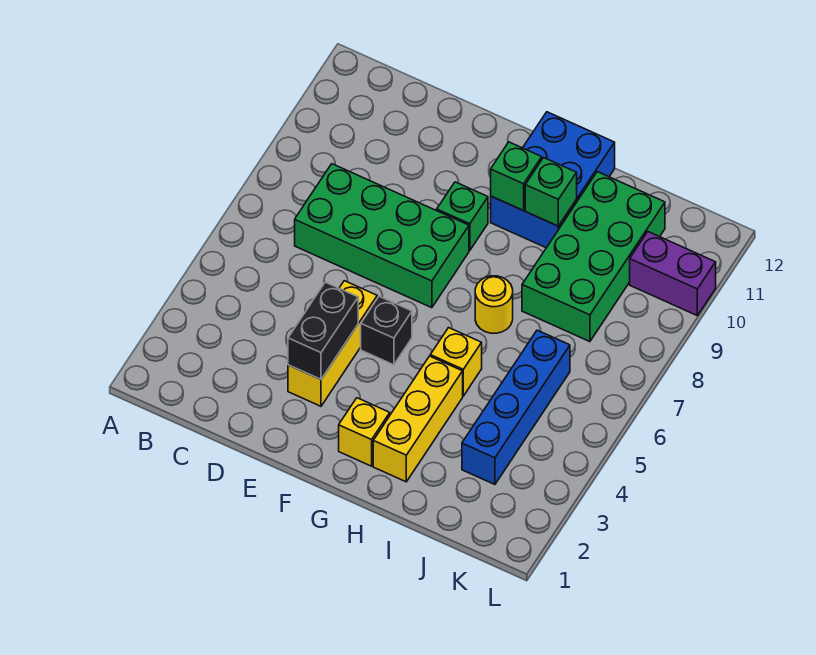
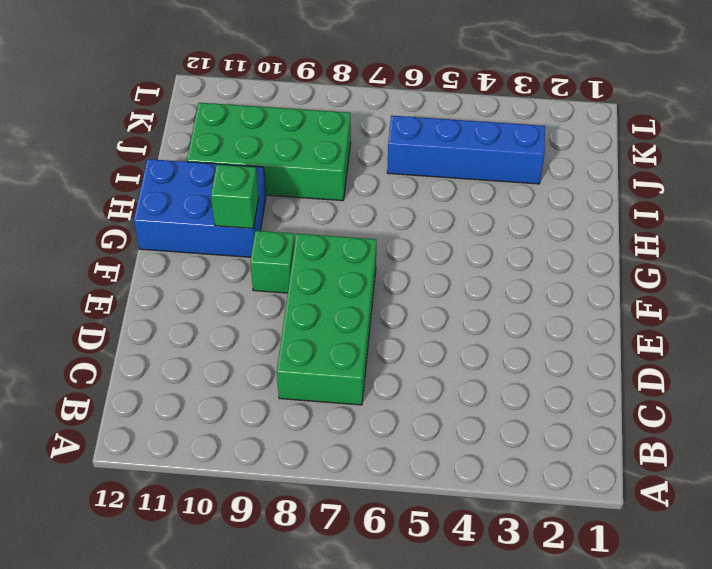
none -> yellow 1x3 brick [288,281,377,406]
none -> black 1x1 brick [361,296,412,365]
none -> yellow 1x1 brick [339,398,390,466]

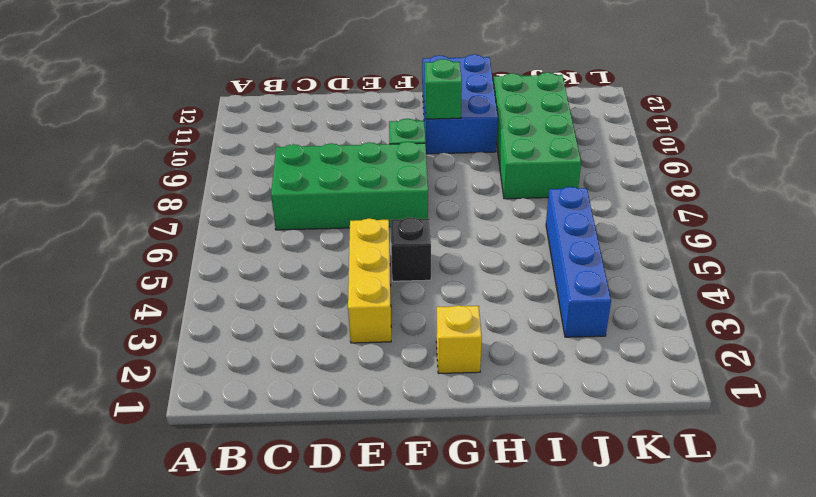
none -> yellow 1x3 brick [373,356,463,482]
none -> yellow 1x1 brick [430,328,482,396]
none -> yellow 1x1 round brick [475,276,513,333]

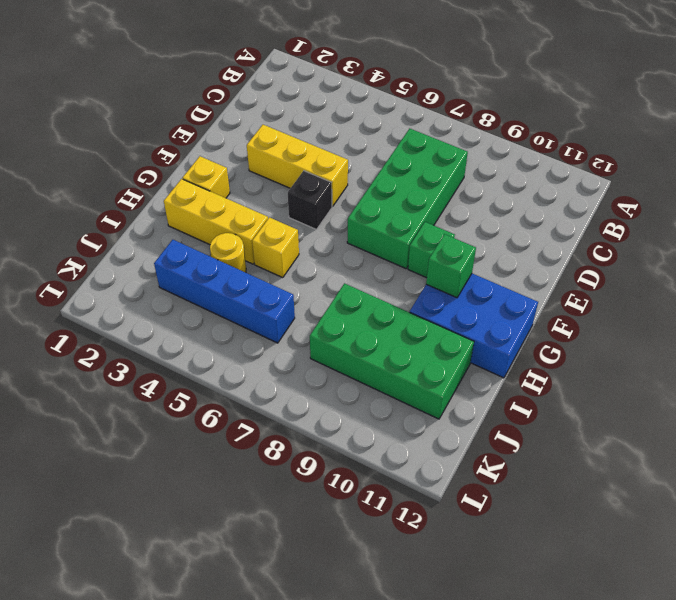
yellow 1x1 round brick [210,233,246,273] -> yellow 1x1 round brick moved to [475,276,513,333]
none -> purple 1x2 brick [630,232,716,315]
none -> black 1x2 brick [288,282,358,379]
none -> green 1x1 brick [525,158,577,226]

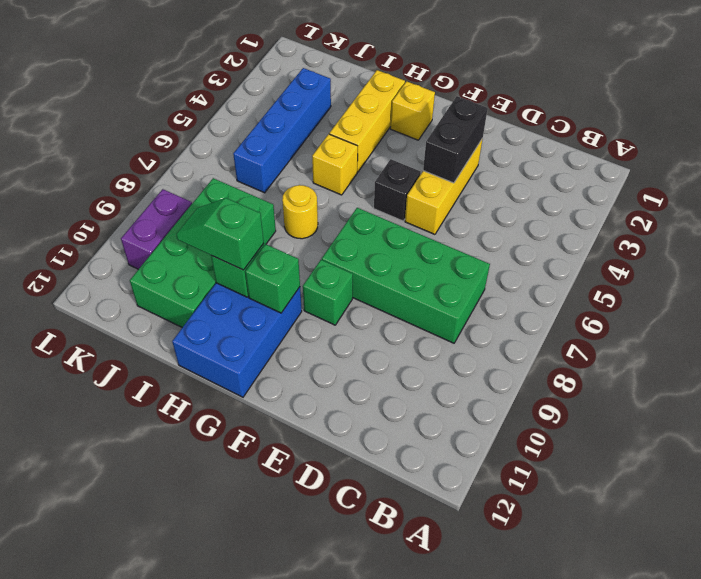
green 1x2 slope [176,198,264,270] -> none
purple 1x2 brick [121,189,192,269] -> purple 1x2 brick turned to [630,232,716,315]

